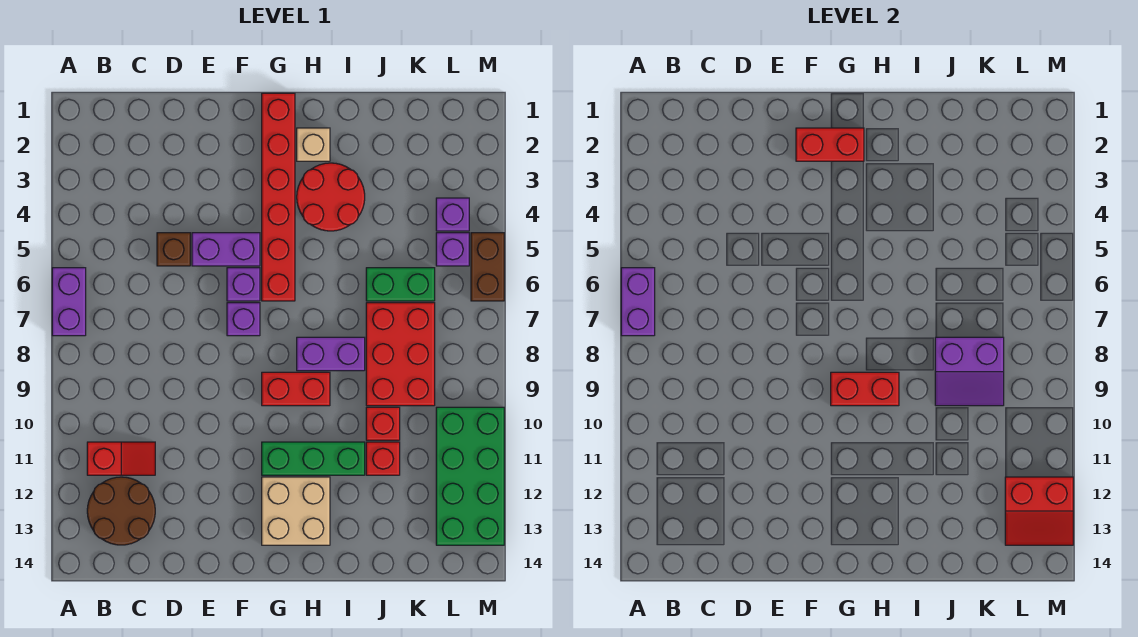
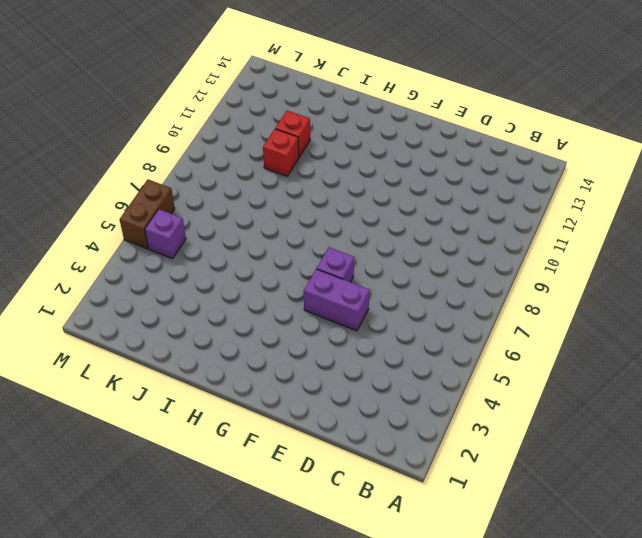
none -> purple 1x2 brick [52,268,86,336]
none -> red 1x2 slope [87,442,155,475]
none -> brown 2x2 round brick [87,477,155,545]

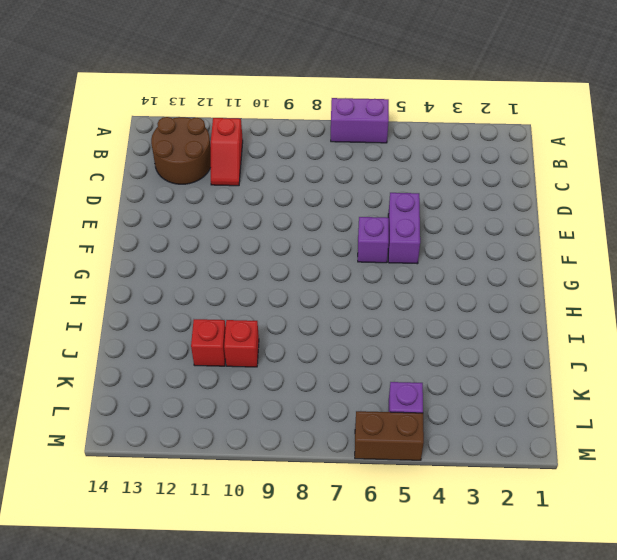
none -> brown 1x1 brick [157,233,190,266]
none -> purple 1x1 brick [227,303,260,336]
none -> red 1x6 brick [262,93,295,301]

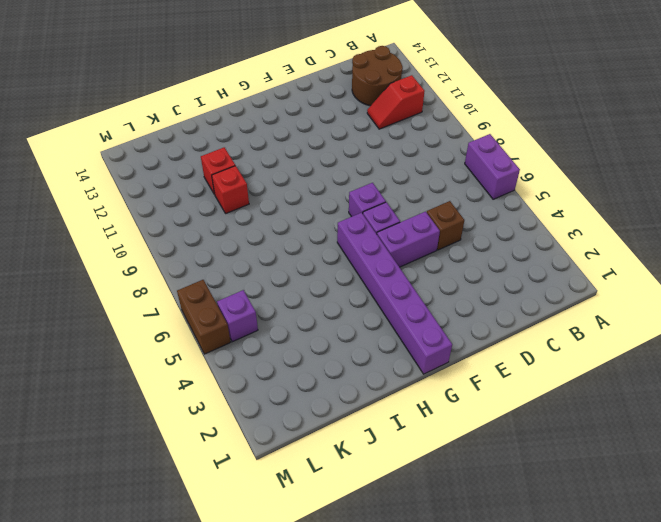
purple 1x6 brick [337,213,452,374] -> red 1x6 brick [262,93,295,301]
none -> red 1x2 brick [262,372,330,406]
none -> green 1x3 brick [262,442,365,475]
none -> tan 2x2 brick [262,477,330,545]

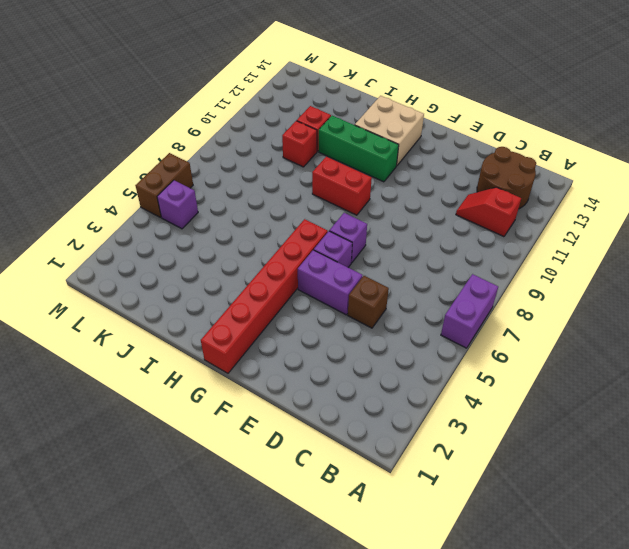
none -> tan 1x1 brick [297,128,330,161]
none -> red 2x2 round brick [297,163,365,231]
none -> purple 1x2 brick [297,337,365,371]

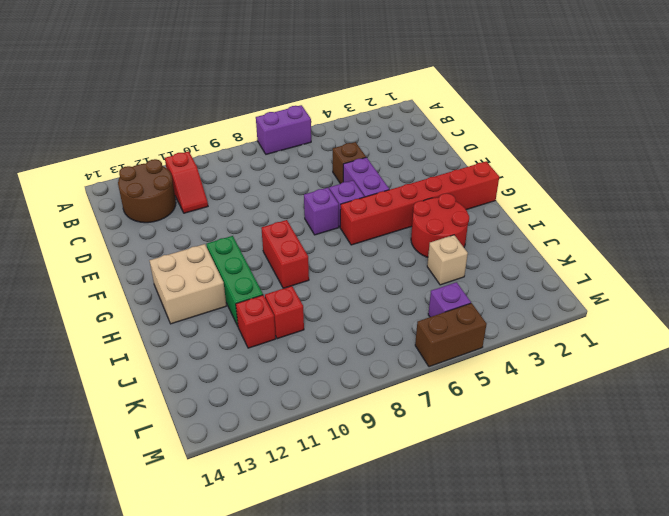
tan 1x1 brick [427,235,468,285] -> tan 1x1 brick moved to [297,128,330,161]
none -> purple 1x2 brick [297,337,365,371]
none -> green 1x2 brick [366,268,435,301]
none -> red 2x3 brick [366,303,435,406]

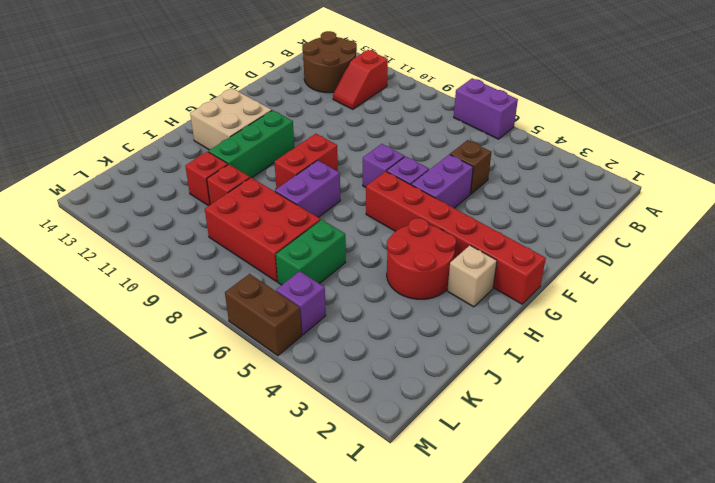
none -> purple 1x1 brick [436,198,469,231]
none -> green 2x4 brick [436,407,504,545]
none -> purple 1x2 brick [621,268,655,336]

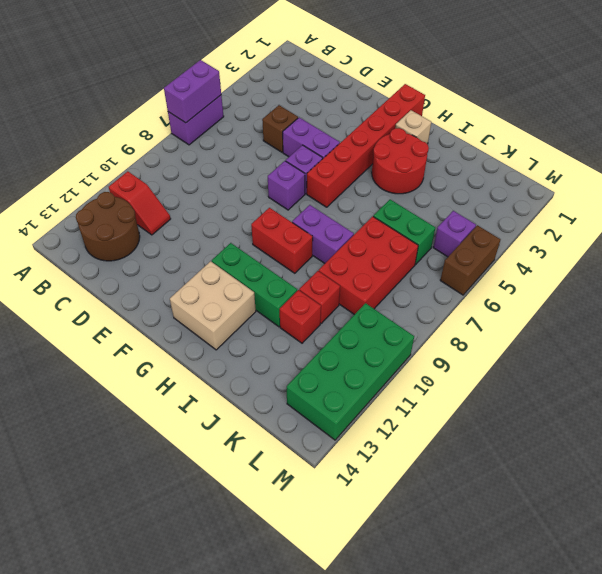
none -> purple 1x1 brick [436,198,469,231]
none -> red 1x2 brick [796,128,864,161]
none -> red 1x2 brick [831,372,899,406]

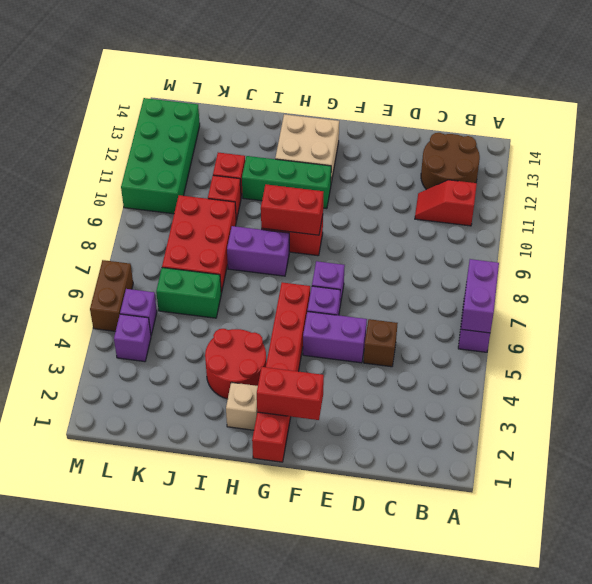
none -> purple 2x2 slope [935,337,1004,406]
none -> red 2x2 slope [1005,477,1073,545]

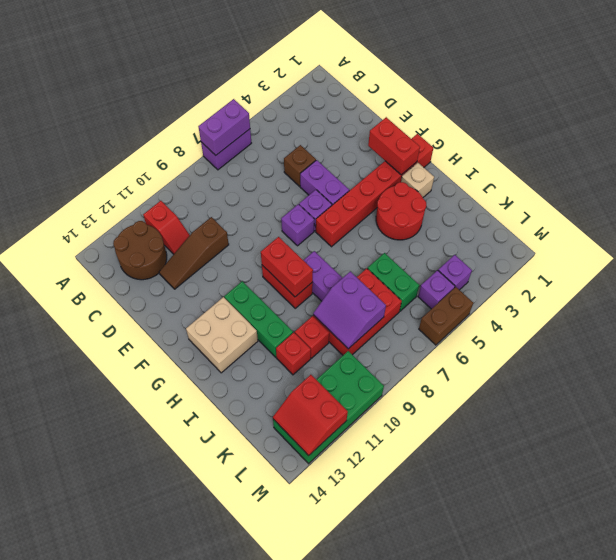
brown 1x3 slope [159,217,229,289] -> none

